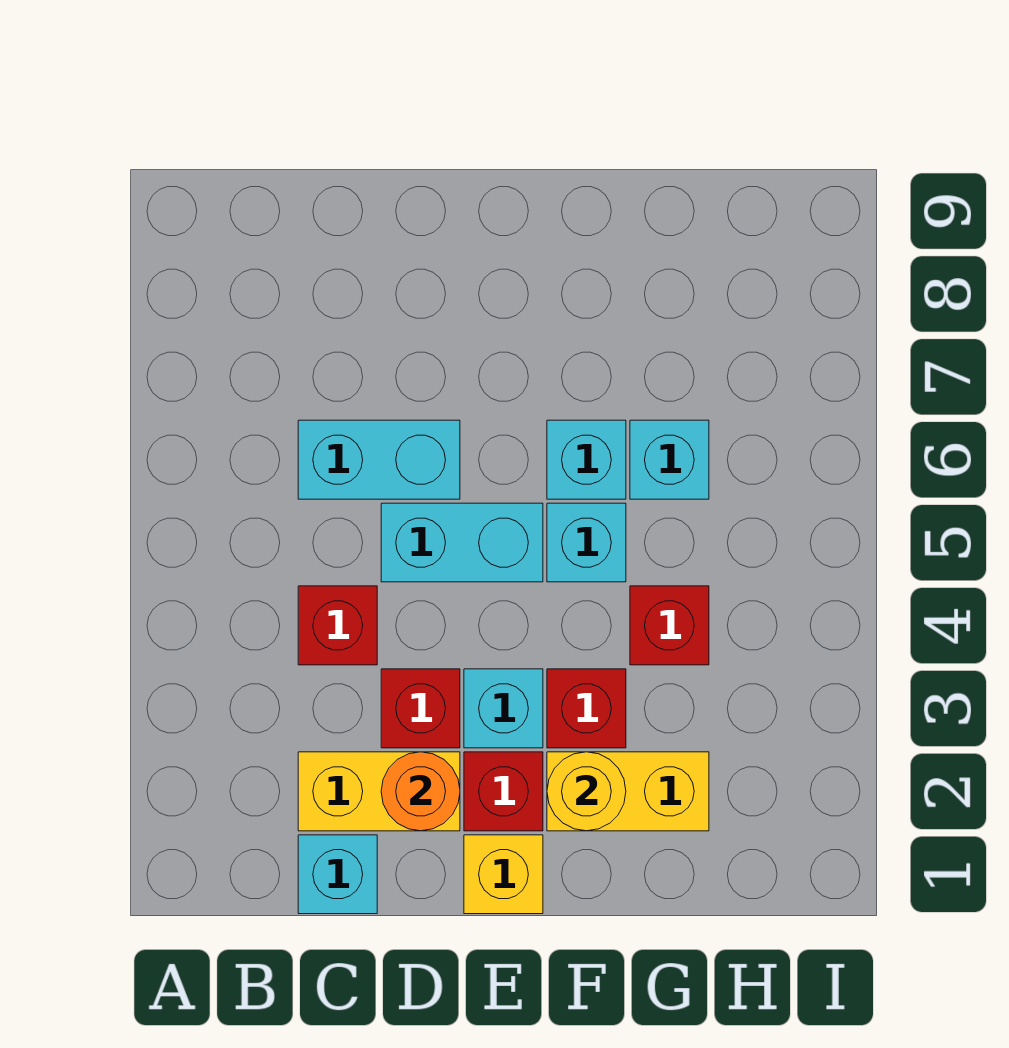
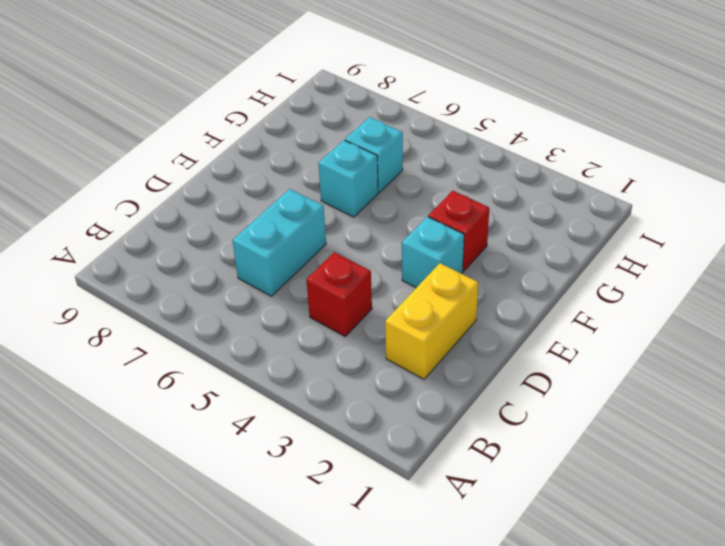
none -> cyan 1x1 brick [298,835,377,914]
none -> red 1x1 brick [381,669,460,748]
none -> cyan 1x2 brick [381,503,543,582]

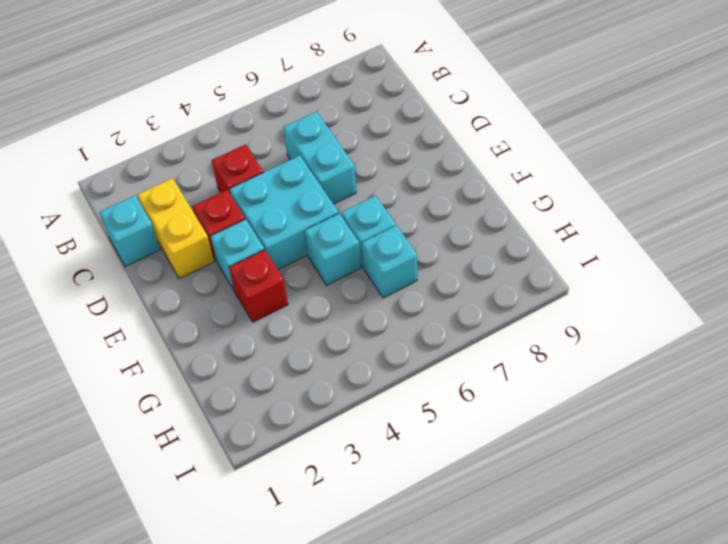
cyan 2x2 brick [230,156,339,269] -> cyan 1x2 brick [381,503,543,582]
none -> yellow 1x1 brick [464,835,543,914]
none -> red 1x1 brick [464,752,543,831]
none -> yellow 1x2 brick [547,752,709,831]

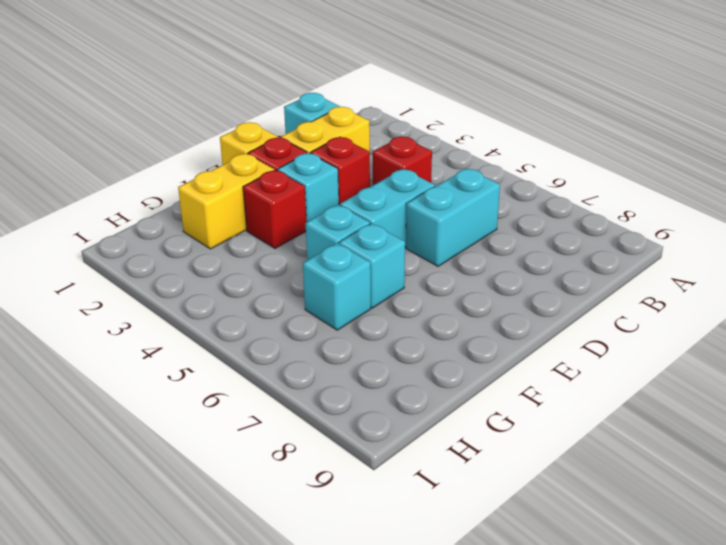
none -> red 1x1 brick [630,586,709,665]
none -> orange 1x1 round brick [381,752,460,831]
none -> yellow 1x1 round brick [547,752,626,831]

